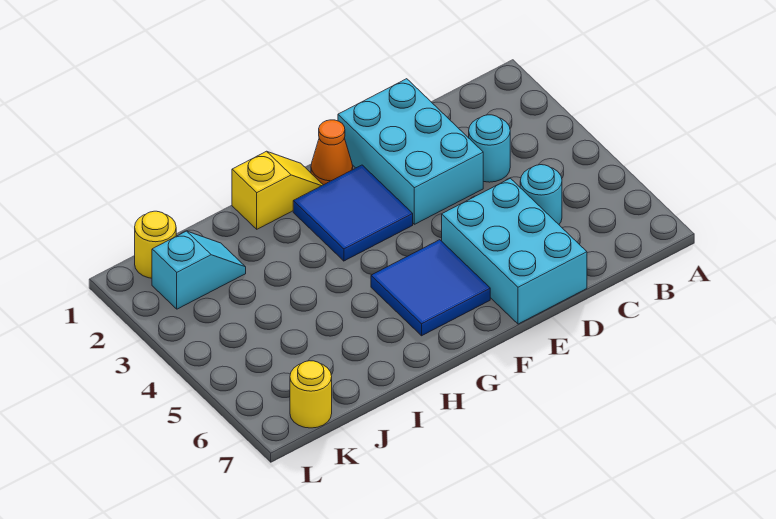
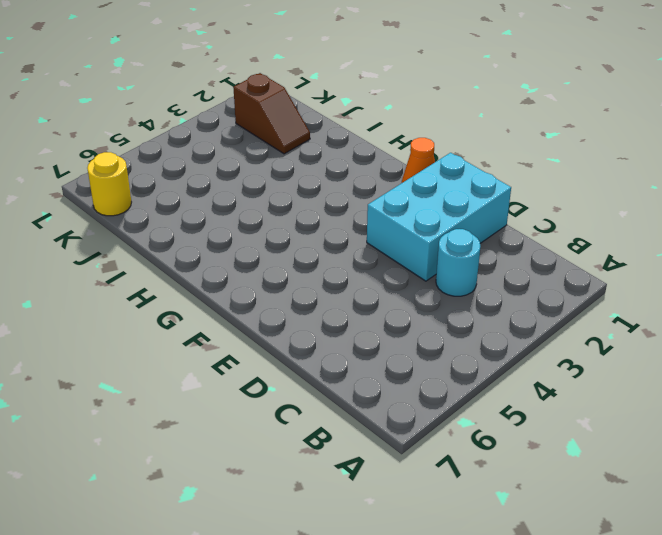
brown 1x2 slope [233,73,310,154] -> cyan 1x2 slope [152,231,246,309]
none -> cyan 1x1 round brick [520,165,562,224]
none -> cyan 2x3 brick [442,178,587,324]

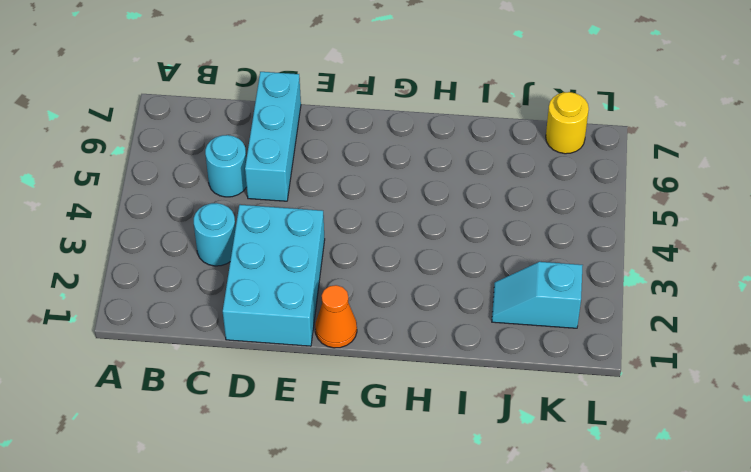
cyan 1x3 brick [245,72,301,201] -> cyan 2x3 brick [442,178,587,324]
none -> blue 2x2 tile [293,165,413,261]
none -> blue 2x2 tile [371,240,490,336]

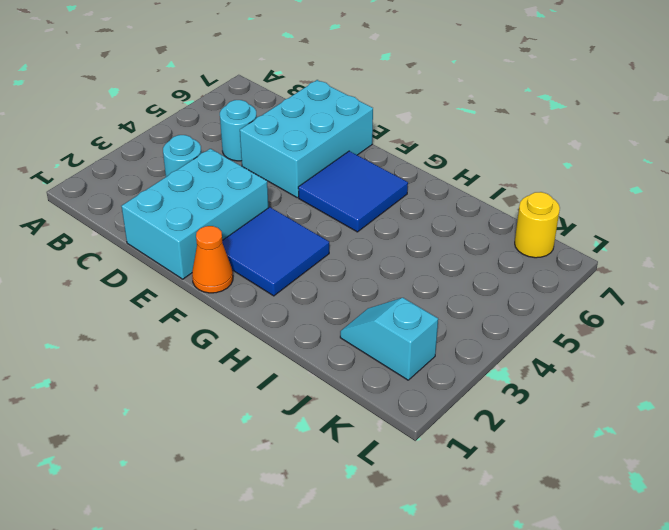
none -> yellow 1x2 slope [232,151,323,229]
none -> yellow 1x1 round brick [135,211,176,278]

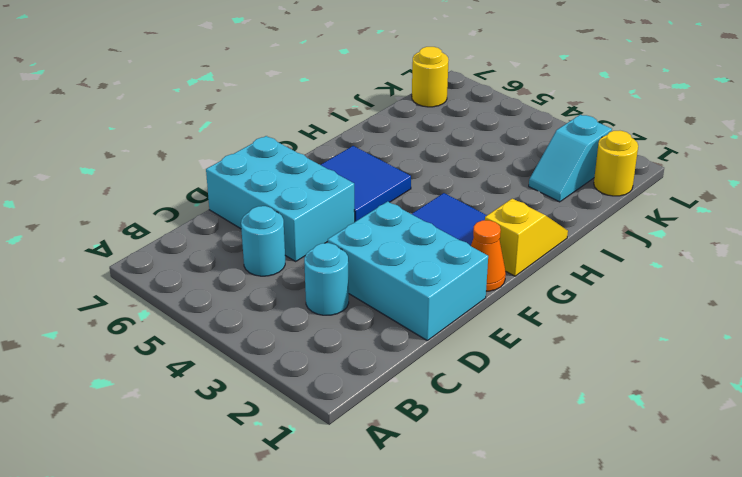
yellow 1x2 slope [485,199,568,276] -> yellow 1x2 slope turned to [232,151,323,229]

